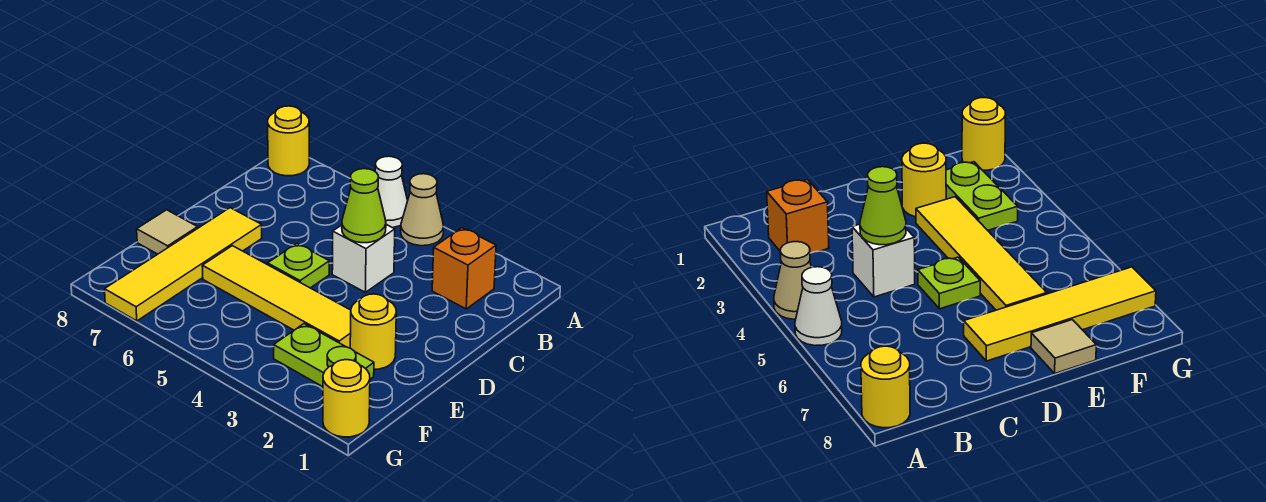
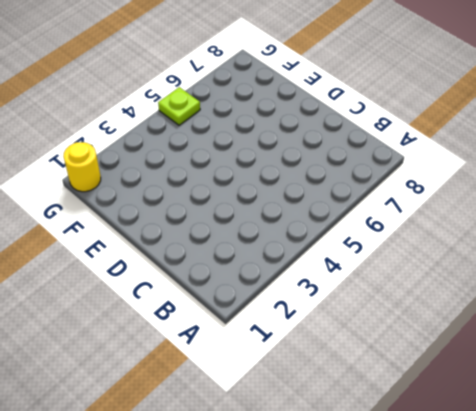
lime 1x1 plate [158,87,200,125] -> lime 1x1 plate moved to [268,244,329,288]
none -> tan 1x1 cone [401,174,444,246]
none -> white 1x1 cone [375,156,408,228]
none -> yellow 1x1 round brick [268,106,309,176]

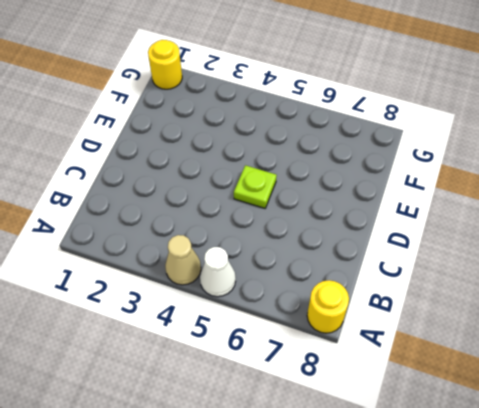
none -> orange 1x1 brick [432,228,496,309]
none -> white 1x1 brick [332,225,395,292]
none -> yellow 1x4 tile [105,208,262,321]

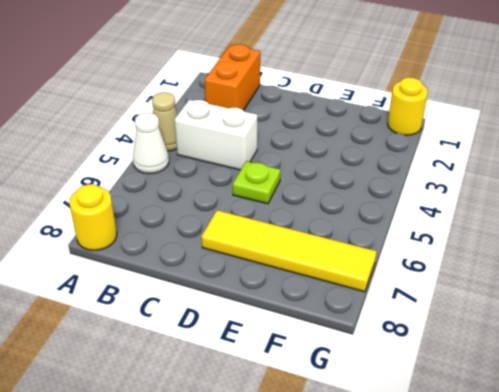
orange 1x2 brick [204,44,260,110] -> orange 1x1 brick [432,228,496,309]
white 1x2 brick [175,100,257,170] -> white 1x1 brick [332,225,395,292]
none -> yellow 1x1 round brick [350,294,396,369]
none -> yellow 1x4 tile [202,246,351,348]
none -> tan 1x1 tile [137,210,198,254]

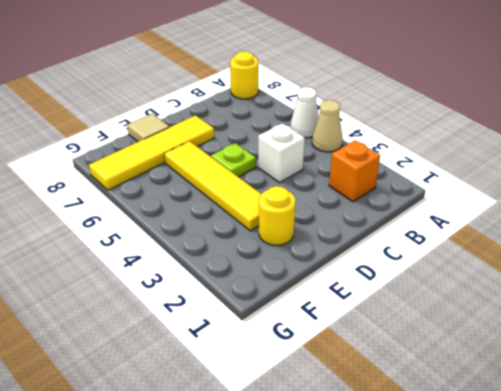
none -> lime 1x2 plate [274,324,374,387]
none -> yellow 1x1 round brick [323,360,370,437]
none -> lime 1x1 cone [342,169,386,243]

